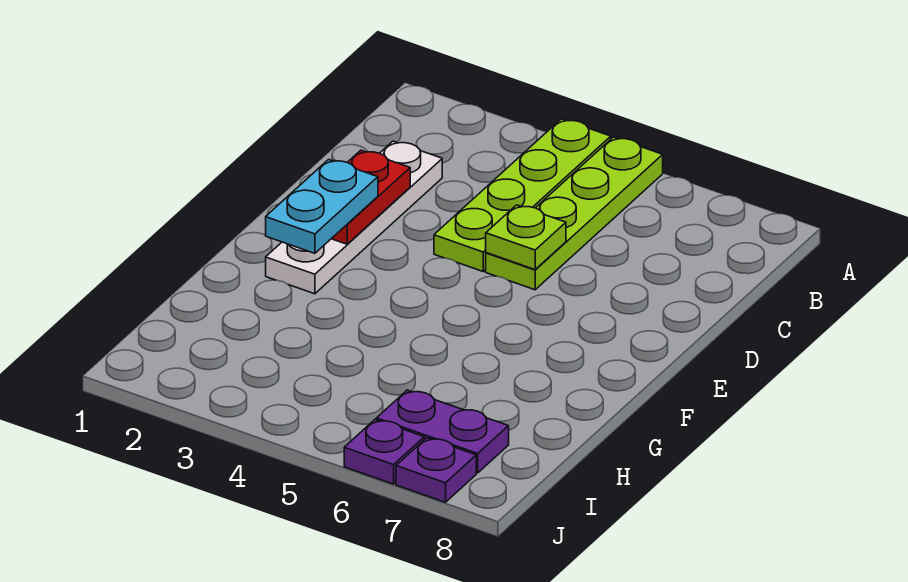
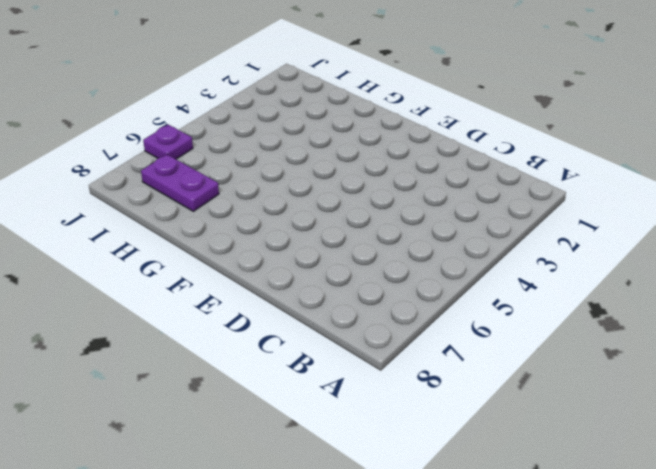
purple 1x2 plate [141,155,219,211] -> purple 1x2 plate turned to [376,390,509,473]
none -> lime 1x4 plate [434,119,611,271]
none -> lime 1x4 plate [486,137,663,290]

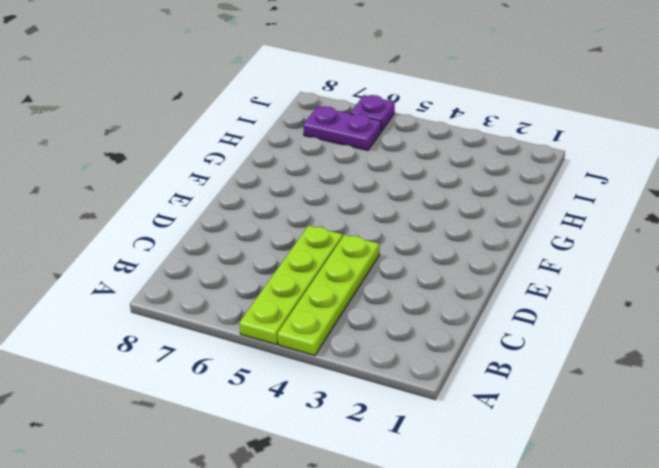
none -> white 1x4 plate [266,141,442,294]
none -> purple 1x1 plate [396,438,476,502]

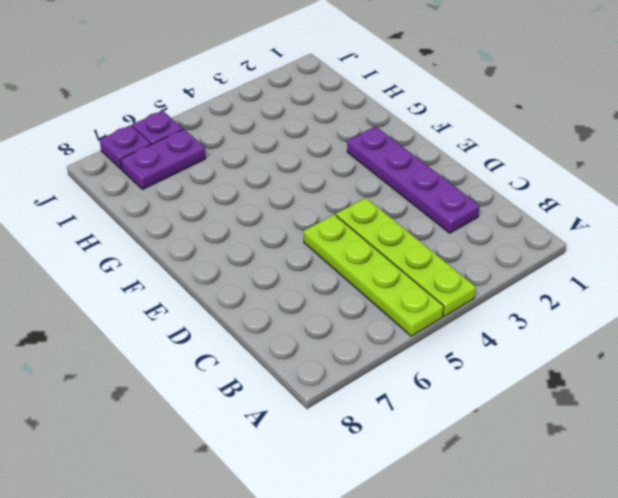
purple 1x4 plate [347,126,480,233] -> white 1x4 plate [266,141,442,294]
none -> red 1x2 plate [332,150,410,244]
none -> lime 1x1 plate [486,205,566,270]

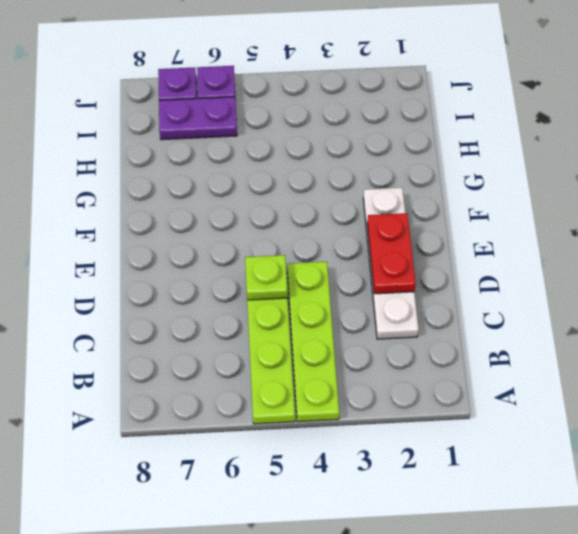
none -> cyan 1x2 plate [266,160,378,253]

